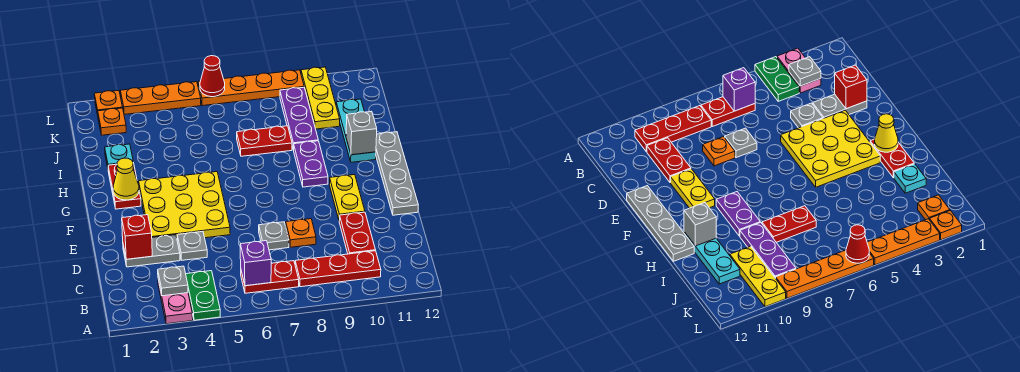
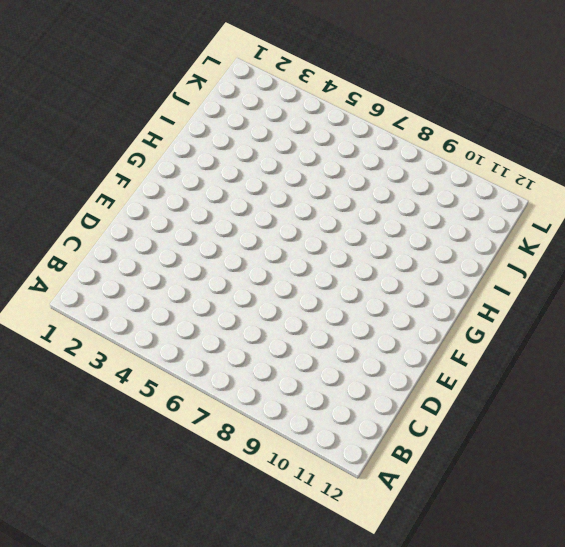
none -> pink 1x2 plate [158,280,193,324]
none -> green 1x2 plate [186,271,220,320]
none -> red 1x2 plate [241,261,299,293]

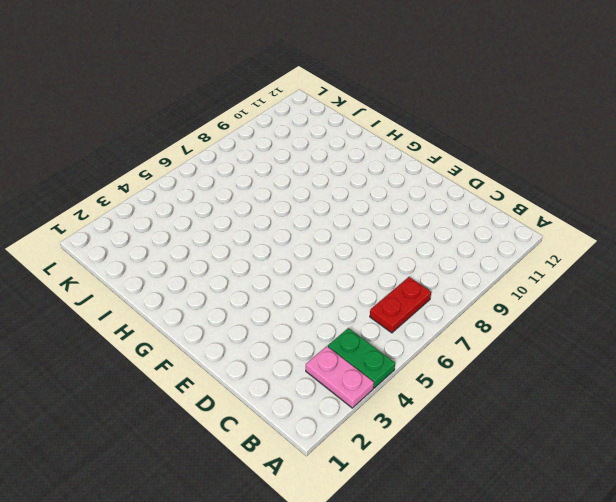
none -> red 1x3 plate [295,251,381,287]
none -> red 1x2 plate [339,212,375,254]
none -> grey 1x2 plate [123,235,180,267]

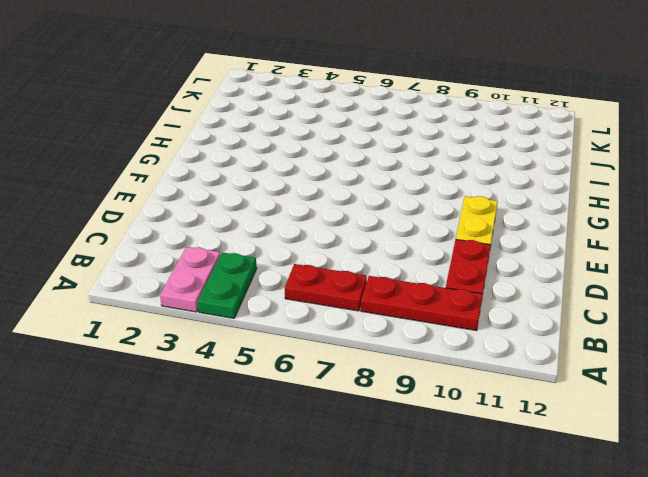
none -> grey 1x2 plate [123,235,180,267]
none -> grey 1x1 plate [177,232,207,260]
none -> grey 1x1 plate [259,222,289,250]

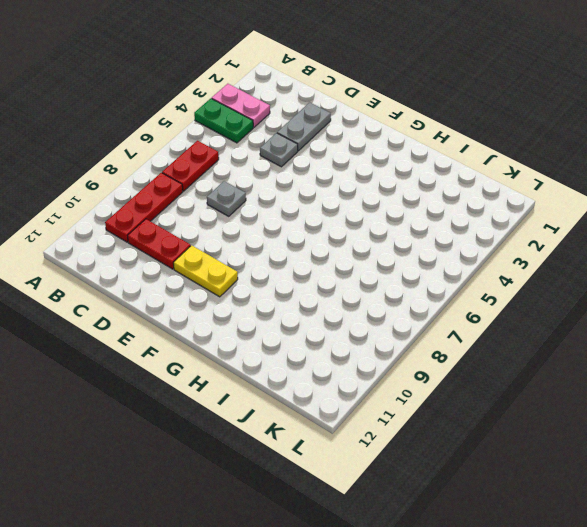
none -> orange 1x1 plate [286,219,316,247]
none -> yellow 3x3 plate [139,172,230,238]
none -> grey 1x4 plate [376,132,418,215]

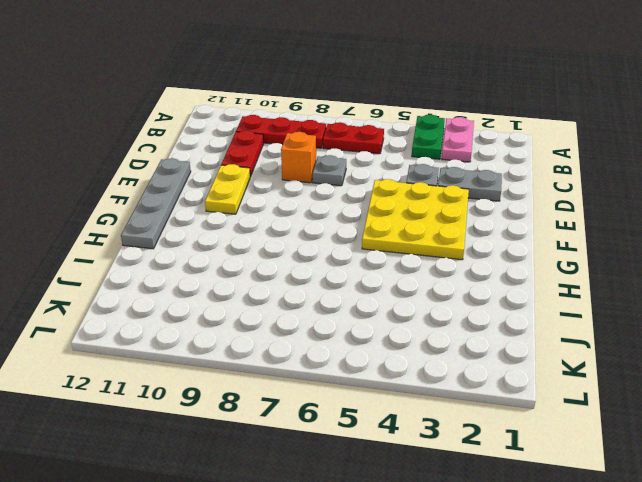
orange 1x1 brick [281,132,316,183] -> orange 1x1 plate [286,219,316,247]
none -> red 1x2 plate [108,163,141,209]
none -> purple 1x2 plate [294,141,328,187]
none -> cyan 1x3 plate [336,99,376,162]

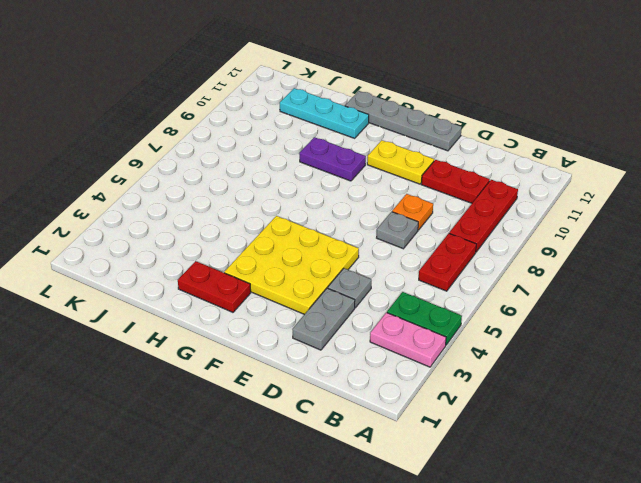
none -> cyan 1x1 plate [105,144,133,167]
none -> red 1x2 plate [237,126,292,156]
none -> purple 1x3 plate [280,87,318,150]

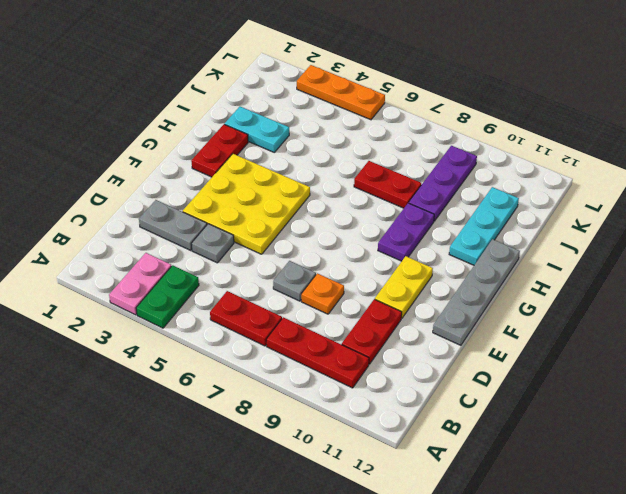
cyan 1x2 plate [225,107,289,152] -> cyan 1x1 plate [105,144,133,167]
none -> yellow 1x3 plate [301,67,340,129]
none -> orange 1x1 plate [98,108,126,135]
none -> orange 1x1 plate [94,90,123,115]

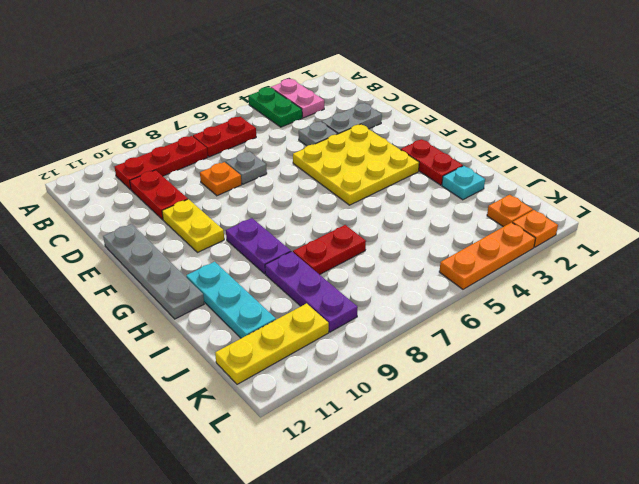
yellow 1x3 plate [215,303,329,384] -> yellow 1x3 plate turned to [301,67,340,129]
none -> orange 1x4 plate [198,70,304,106]
none -> grey 1x1 plate [158,266,188,296]
none -> purple 1x1 brick [240,241,271,286]

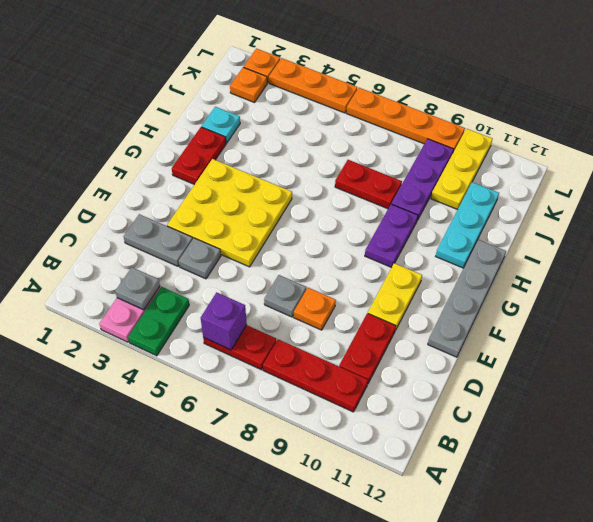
none -> red 1x1 brick [122,215,152,259]
none -> yellow 1x1 cone [113,158,139,200]
none -> grey 1x1 brick [346,111,377,155]

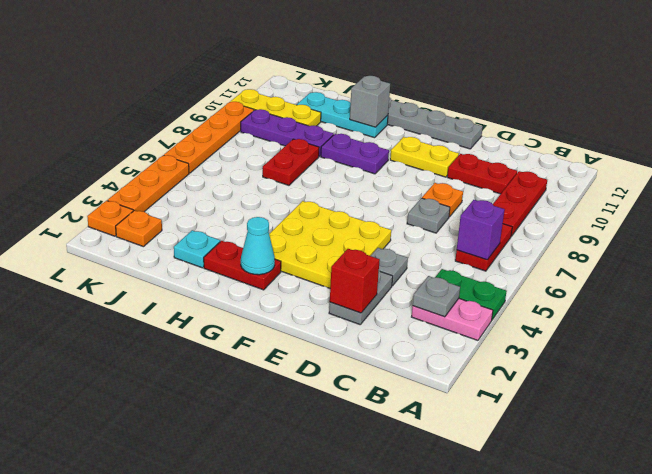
cyan 1x1 cone [241,217,275,275] -> yellow 1x1 cone [113,158,139,200]
none -> red 1x1 cone [200,56,225,97]

